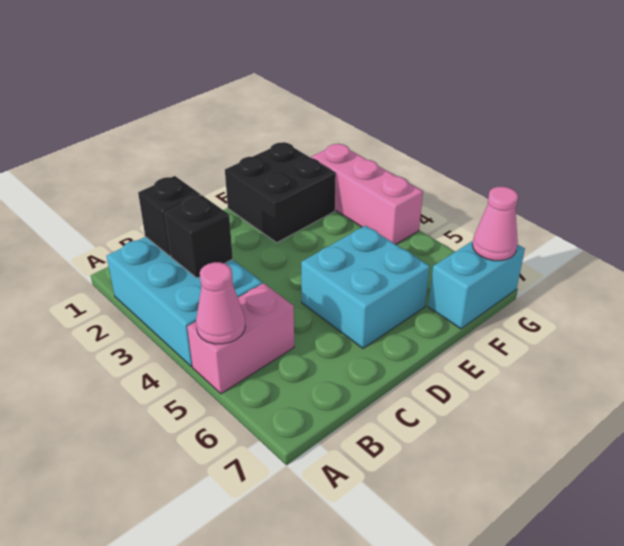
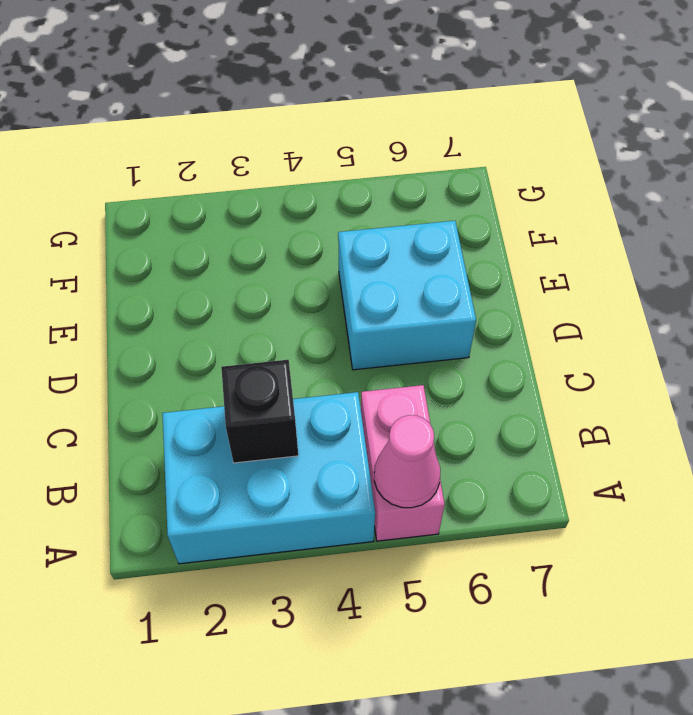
none -> black 2x2 brick [225,142,336,243]
none -> cyan 1x2 brick [428,241,525,329]

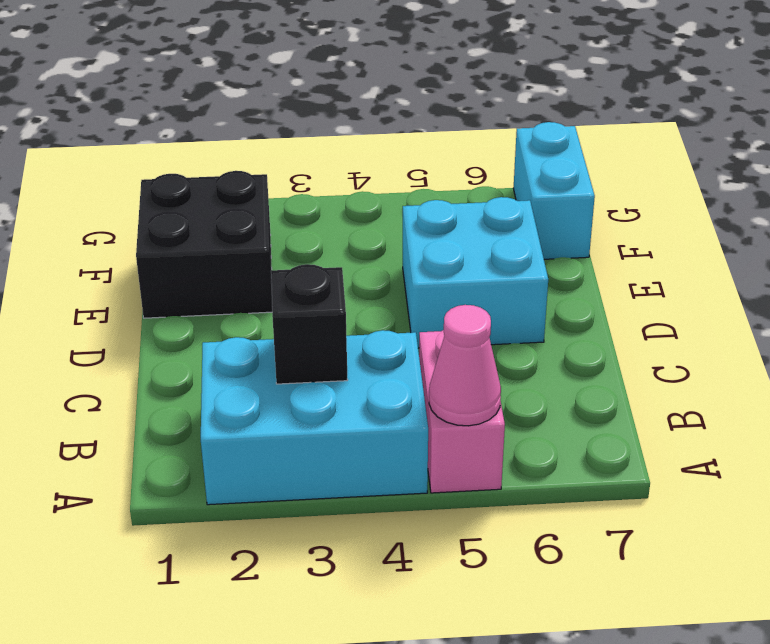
none -> pink 1x3 brick [311,144,423,244]
none -> black 1x1 brick [138,176,201,256]

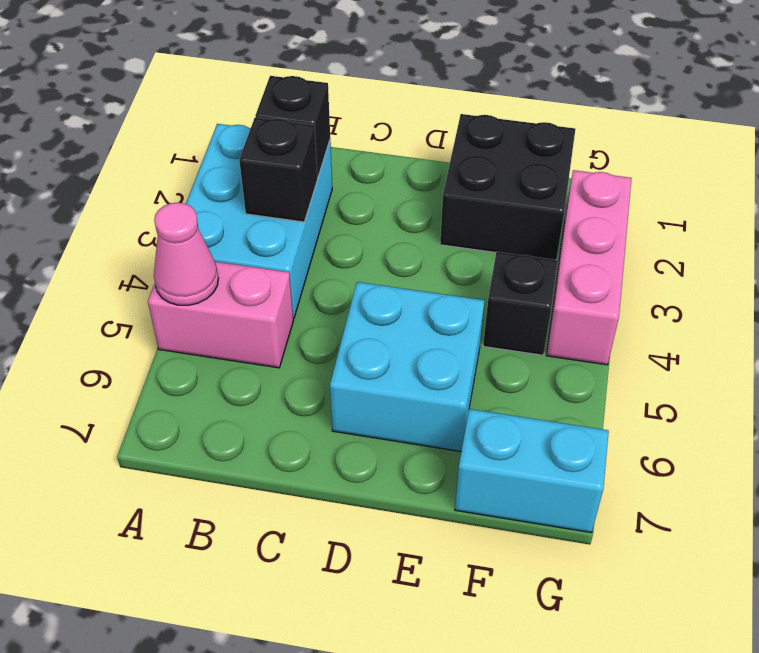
black 1x1 brick [483,252,558,355] -> none
none -> pink 1x1 cone [472,187,518,261]

